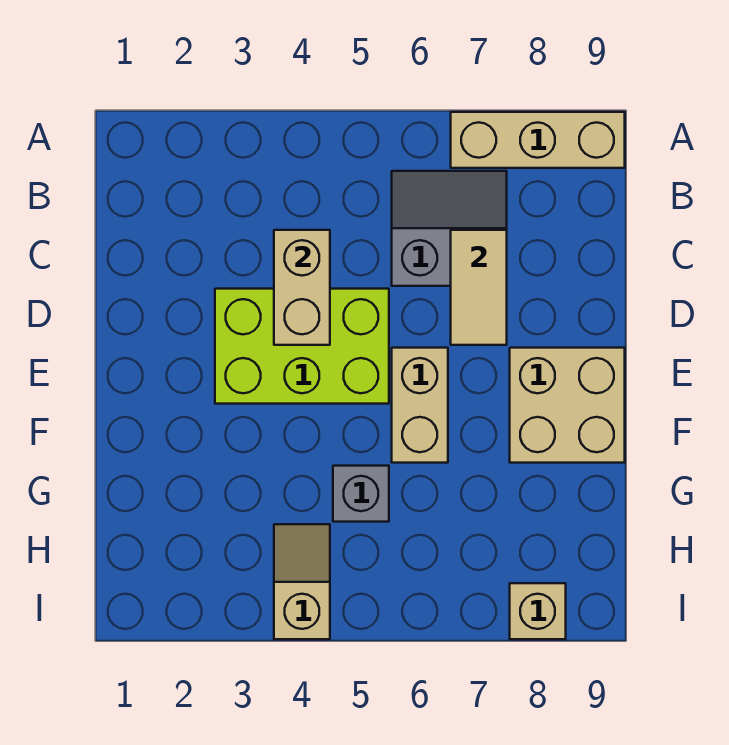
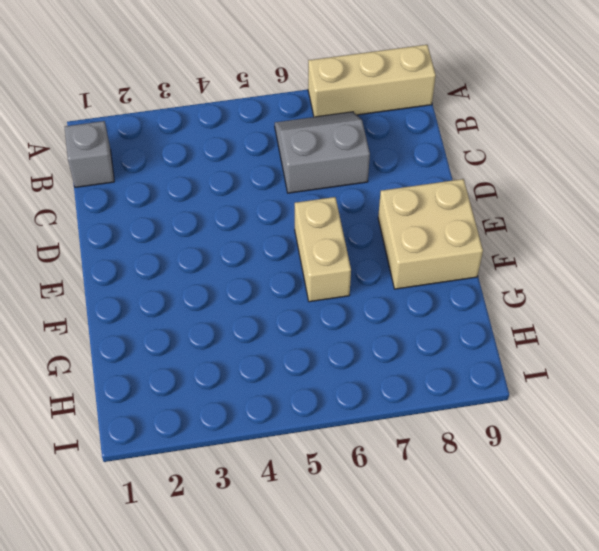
grey 1x1 brick [65,121,114,187] -> grey 1x1 brick moved to [333,466,389,522]
none -> lime 2x3 brick [215,289,389,404]
none -> tan 1x2 slope [274,524,330,639]

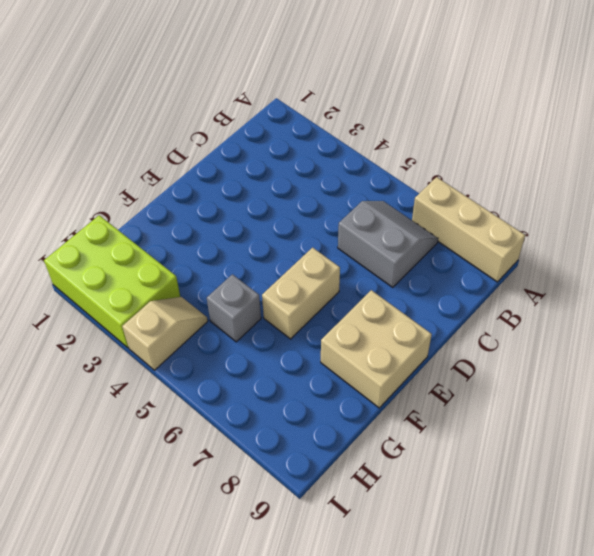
lime 2x3 brick [44,215,180,348] -> lime 2x3 brick moved to [215,289,389,404]
none -> tan 1x1 brick [510,583,566,639]
none -> tan 1x2 brick [274,230,330,345]

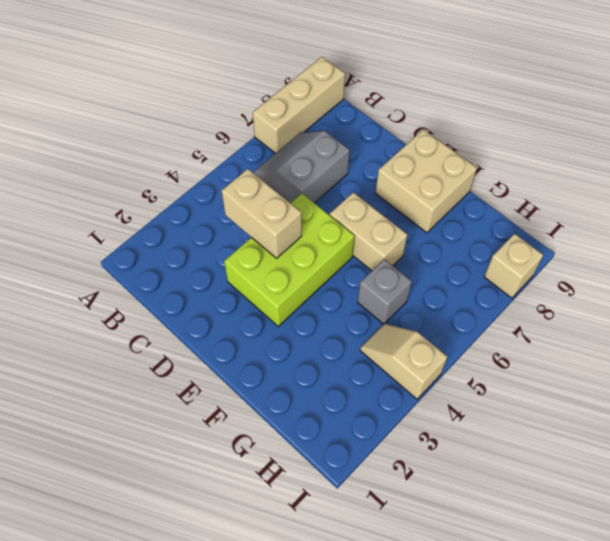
none -> tan 1x2 tile [451,230,507,345]

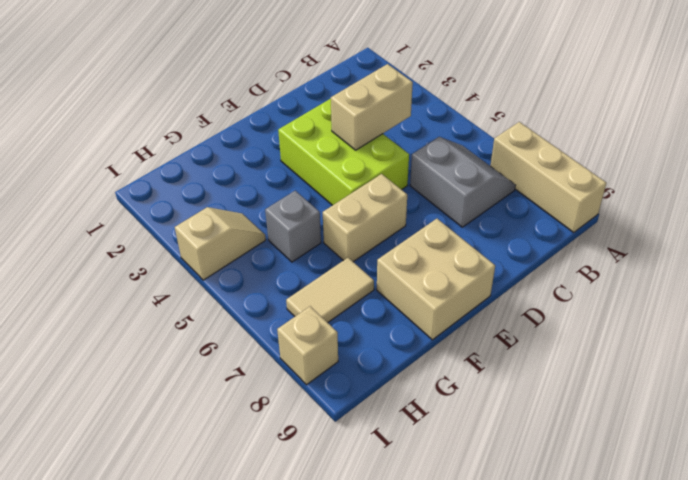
tan 1x2 tile [286,258,374,323] -> tan 1x2 tile moved to [451,230,507,345]

